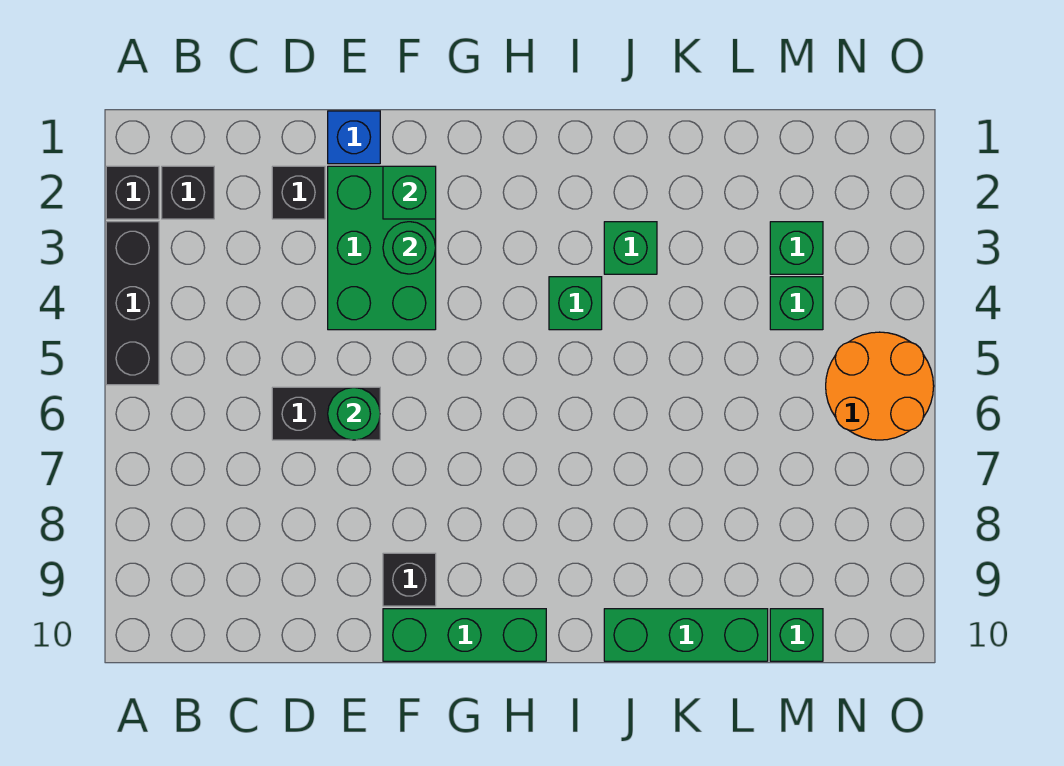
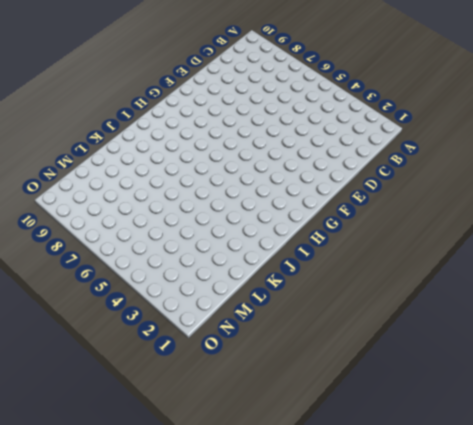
none -> black 1x1 brick [106,166,159,219]
none -> black 1x3 brick [106,222,159,385]
none -> black 1x1 brick [162,166,214,219]

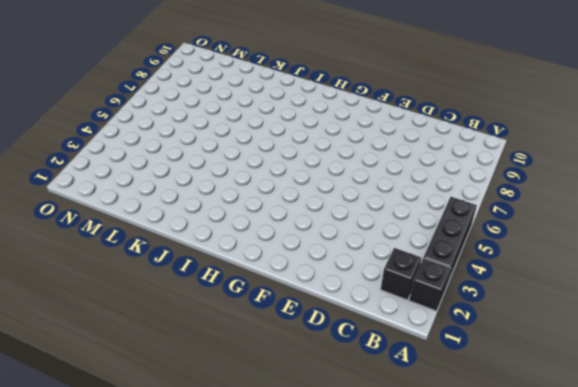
none -> black 1x1 brick [272,166,325,219]
none -> black 1x2 brick [272,387,380,440]
none -> blue 1x1 brick [328,111,380,164]

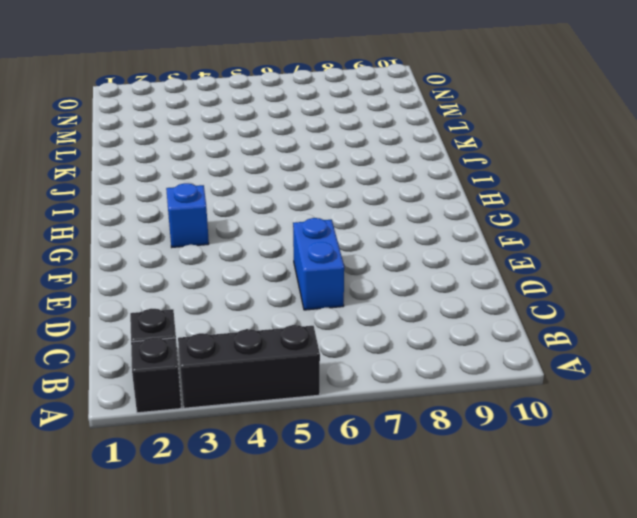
blue 1x2 brick [293,218,344,310] -> black 1x2 brick [272,387,380,440]
blue 1x1 brick [166,183,209,247] -> blue 1x1 brick moved to [328,111,380,164]
none -> black 1x1 brick [272,166,325,219]
none -> green 2x3 brick [328,166,436,330]
none -> black 1x1 brick [383,553,436,606]

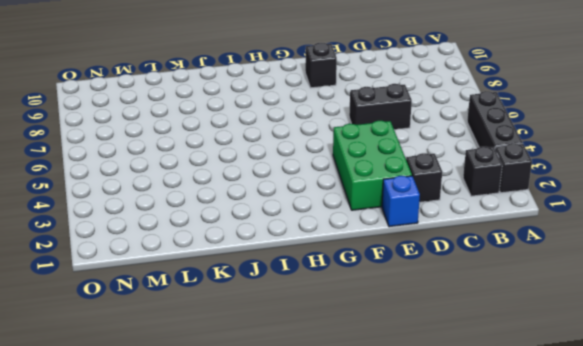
none -> green 1x3 brick [383,609,546,661]
none -> green 1x1 brick [549,277,602,330]
none -> green 1x1 brick [604,222,657,274]

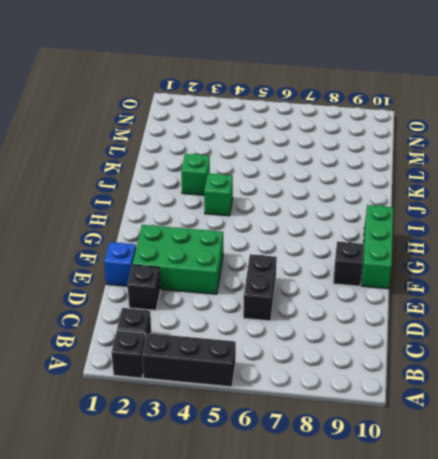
none -> green 1x3 brick [604,609,768,661]
none -> green 1x1 brick [770,222,823,274]
none -> green 1x1 brick [770,277,823,330]

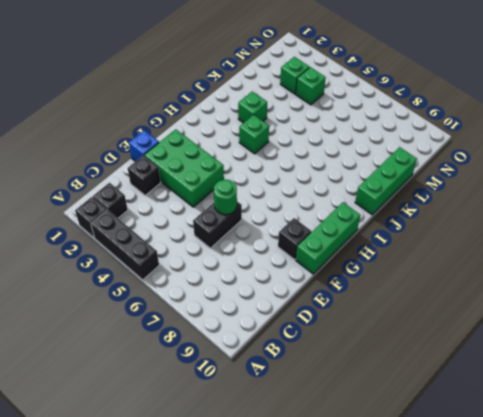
none -> green 1x1 brick [770,609,823,661]
none -> orange 2x2 round brick [826,332,934,440]
none -> green 1x1 brick [383,166,436,219]

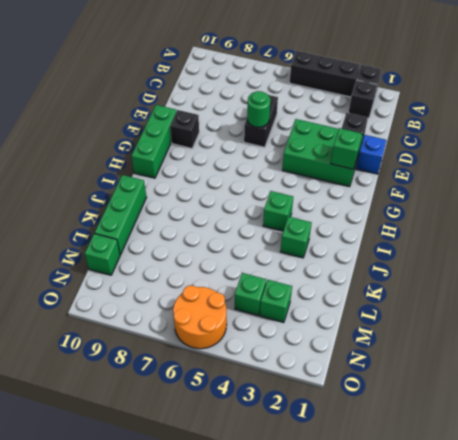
none -> green 1x1 round brick [383,222,436,274]

